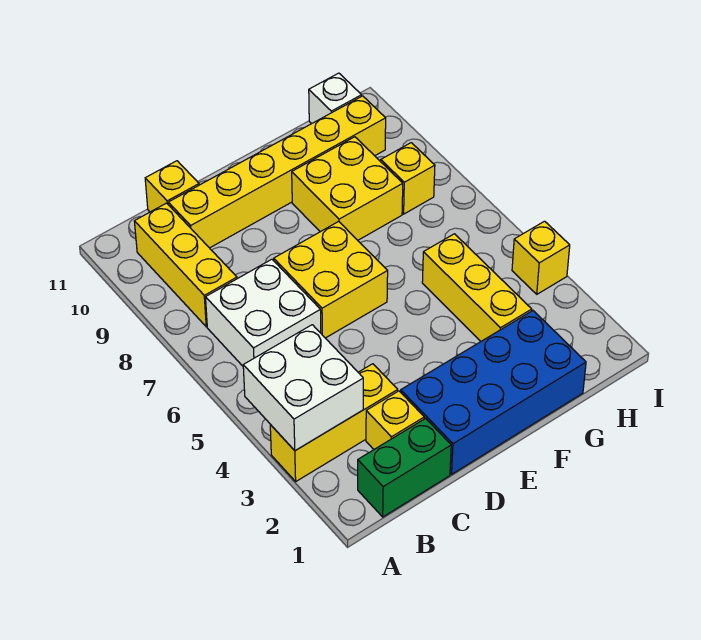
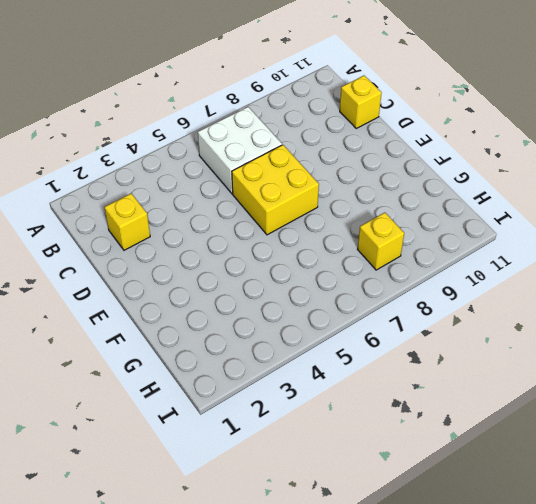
none -> yellow 1x3 brick [270,364,398,481]
none -> green 1x2 brick [358,418,451,517]
none -> yellow 1x3 brick [134,203,237,327]

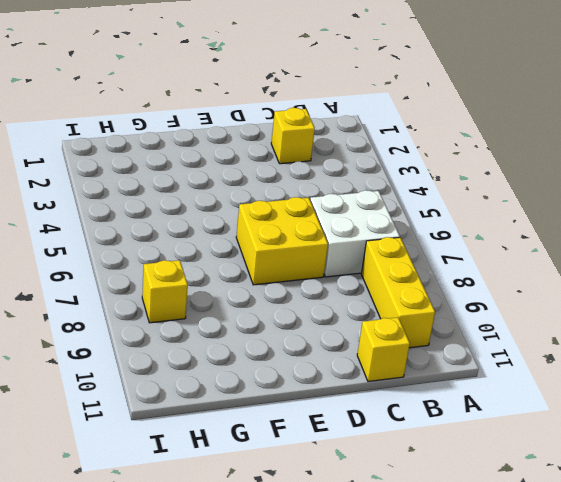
none -> yellow 1x3 brick [270,364,398,481]
none -> green 1x2 brick [358,418,451,517]
none -> yellow 1x6 brick [168,96,386,248]

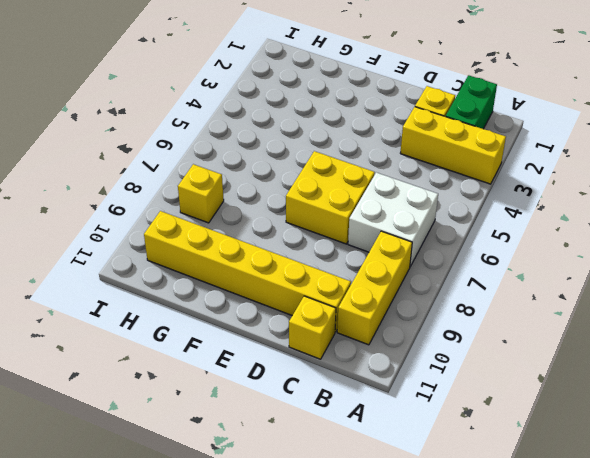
green 1x2 brick [446,75,497,129] -> green 1x2 brick turned to [358,418,451,517]
none -> blue 2x4 brick [401,311,586,474]
none -> yellow 2x2 brick [292,137,403,240]
none -> yellow 1x3 brick [422,234,532,341]

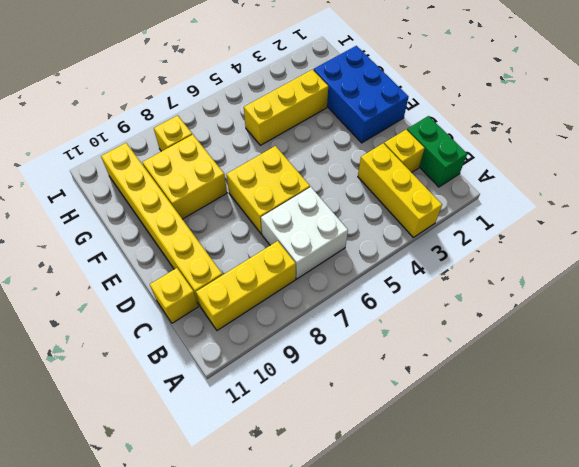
blue 2x3 brick [313,46,408,143] -> blue 2x4 brick [401,311,586,474]
none -> white 1x1 brick [309,73,362,124]
none -> yellow 1x1 brick [512,221,570,294]
none -> white 2x2 brick [243,325,363,451]

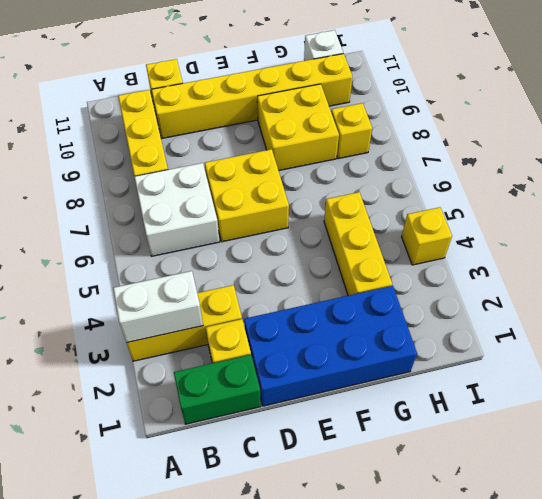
white 1x2 brick [113,271,203,343] -> white 2x2 brick [243,325,363,451]

